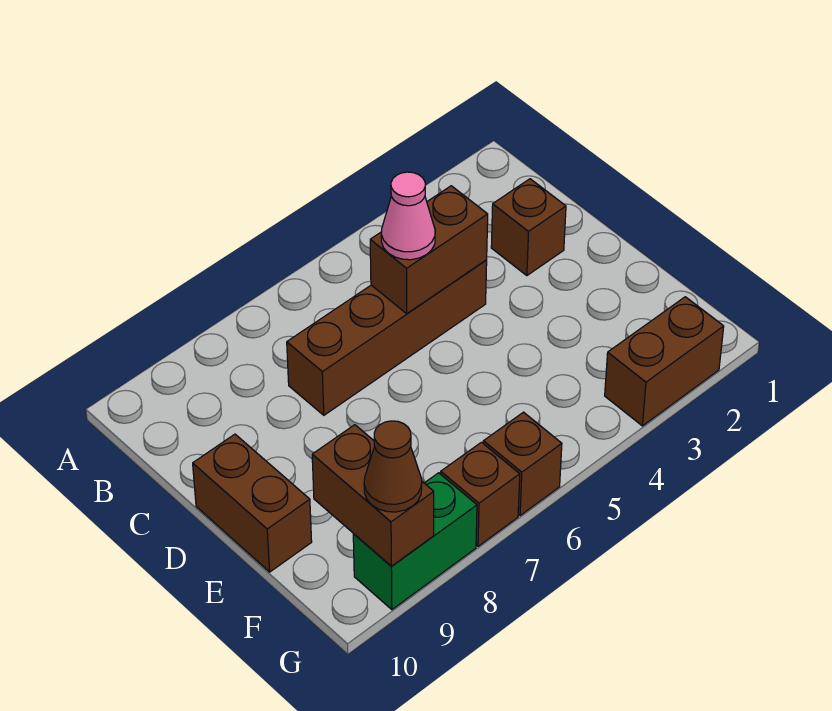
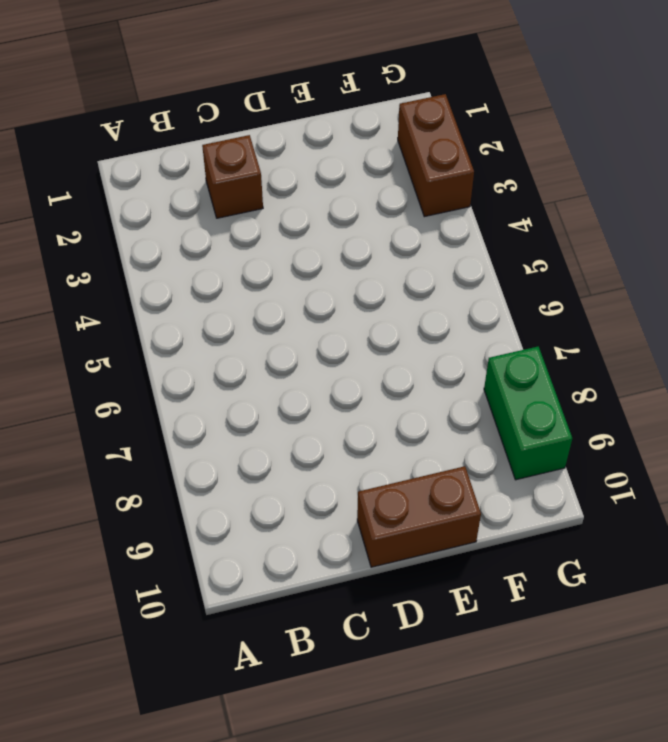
none -> brown 1x4 brick [287,260,487,415]
none -> brown 1x1 brick [483,412,562,516]

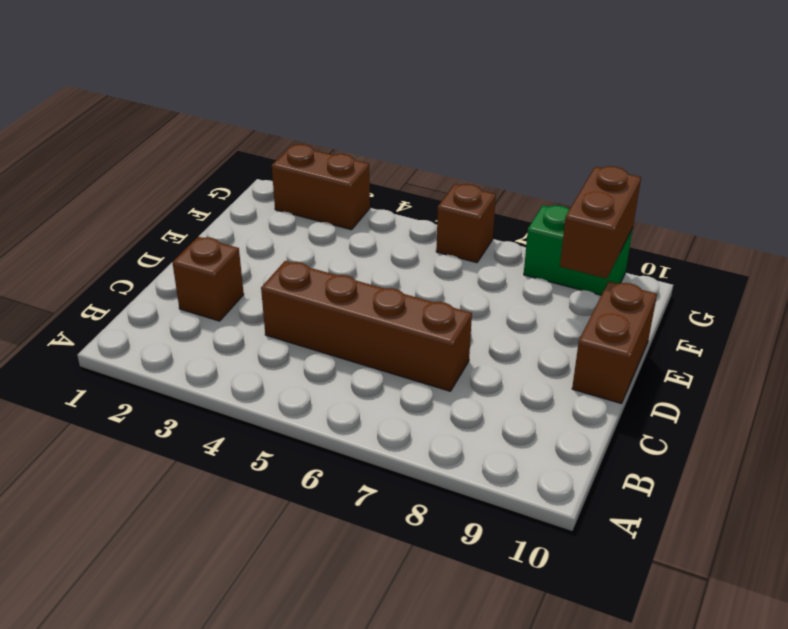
none -> brown 1x1 brick [441,442,520,546]
none -> brown 1x2 brick [370,186,488,314]

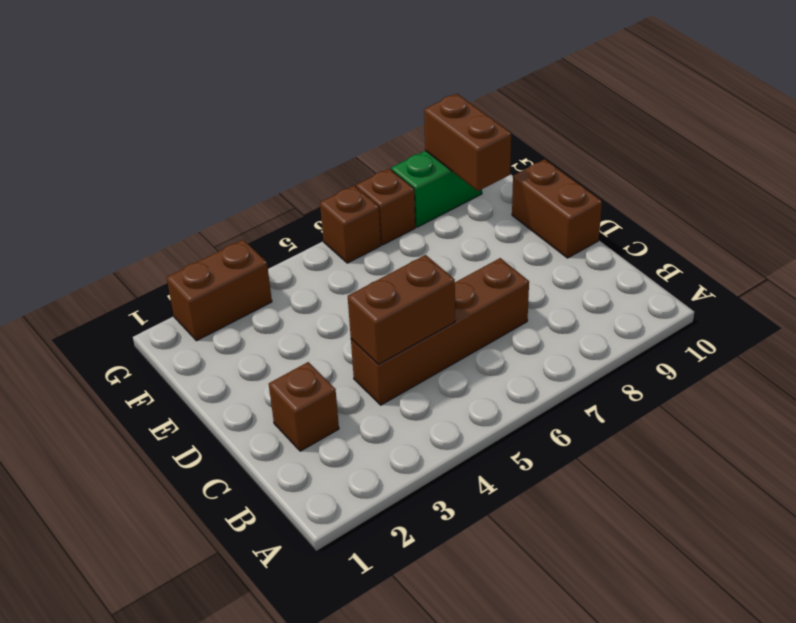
none -> pink 1x1 cone [381,172,435,260]
none -> brown 1x1 cone [364,421,422,512]

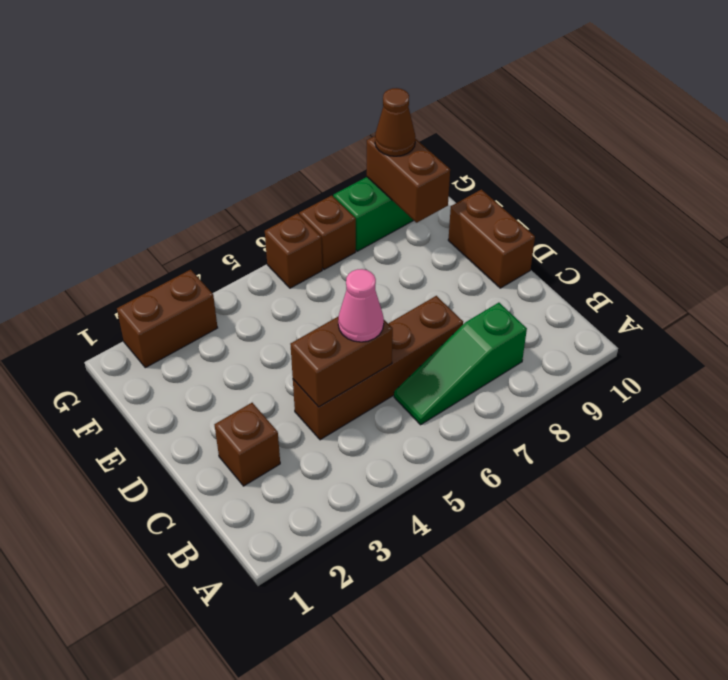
green 1x3 slope [394,303,527,425] -> none

